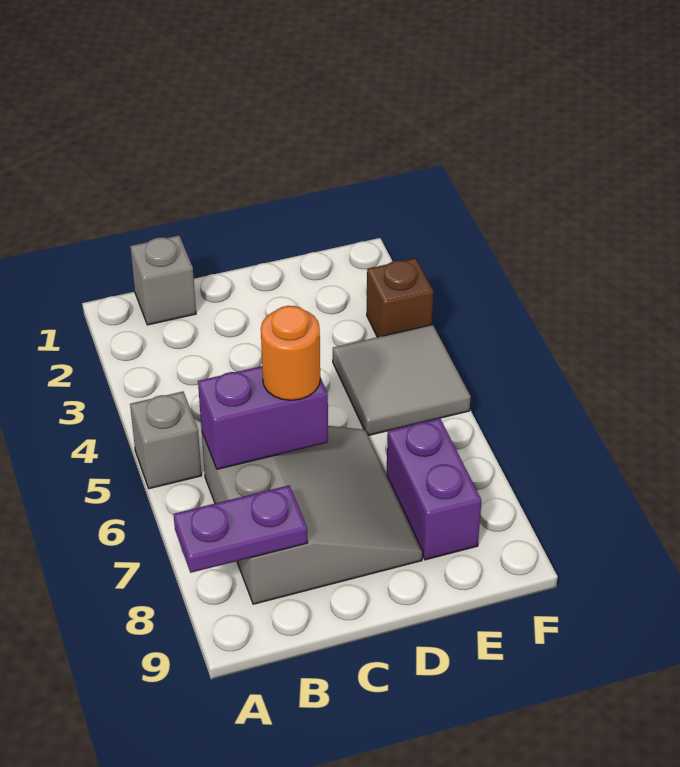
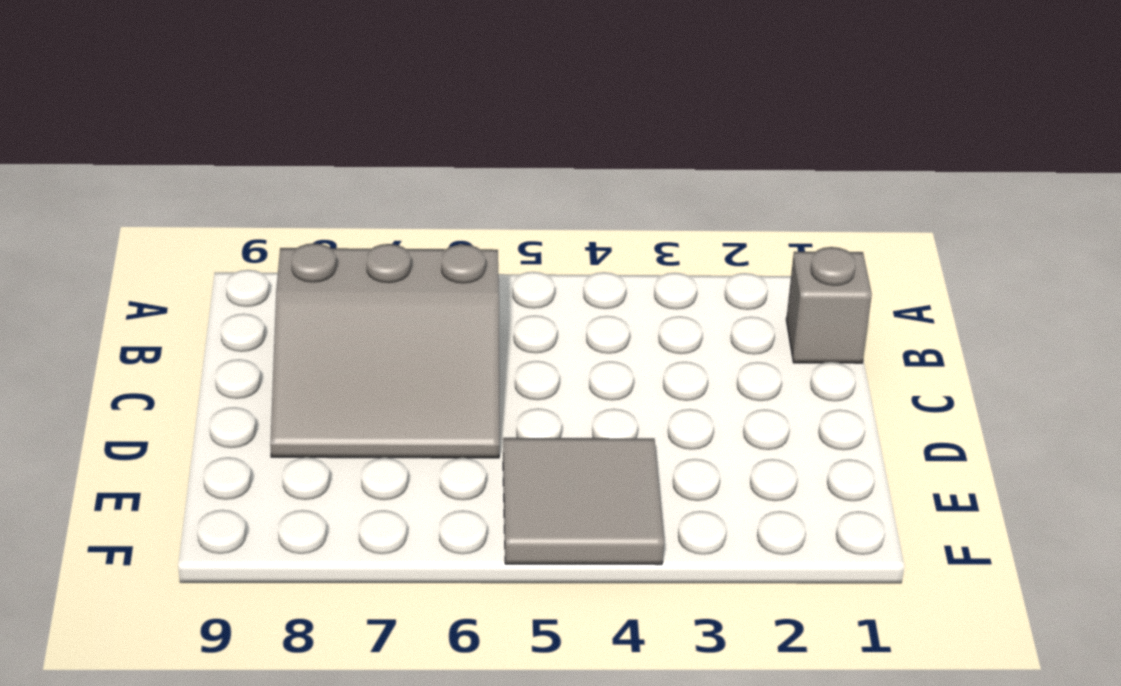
none -> grey 1x1 brick [130,392,202,489]
none -> purple 1x2 brick [386,418,481,560]

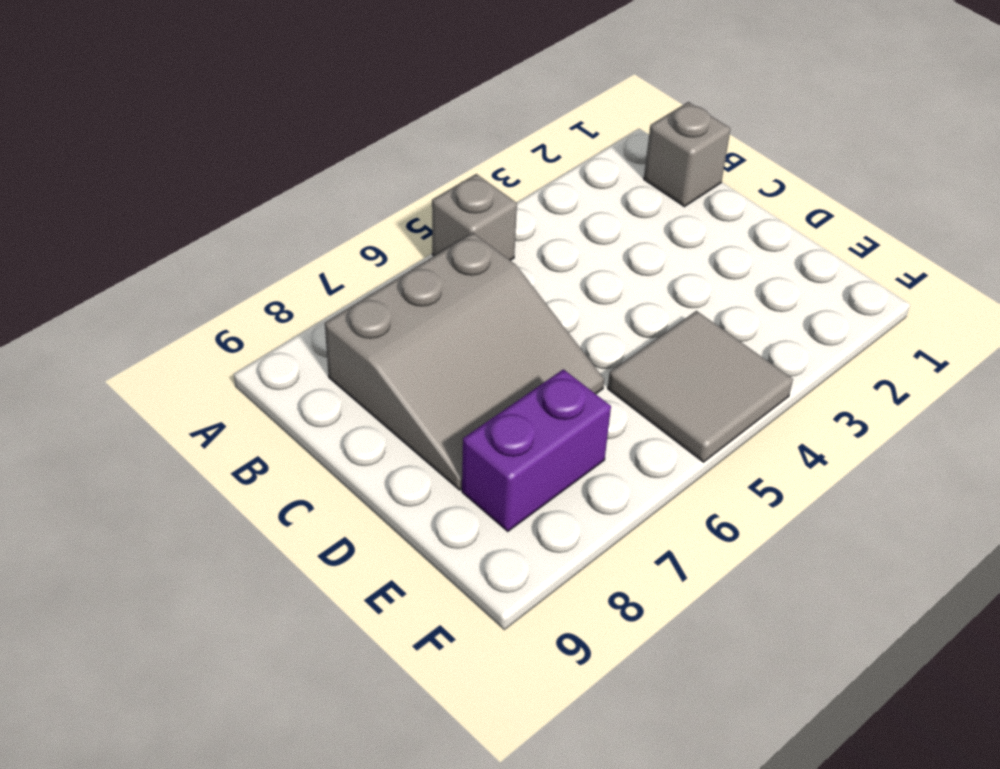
none -> brown 1x1 brick [367,258,433,337]
none -> purple 1x2 plate [174,485,308,573]

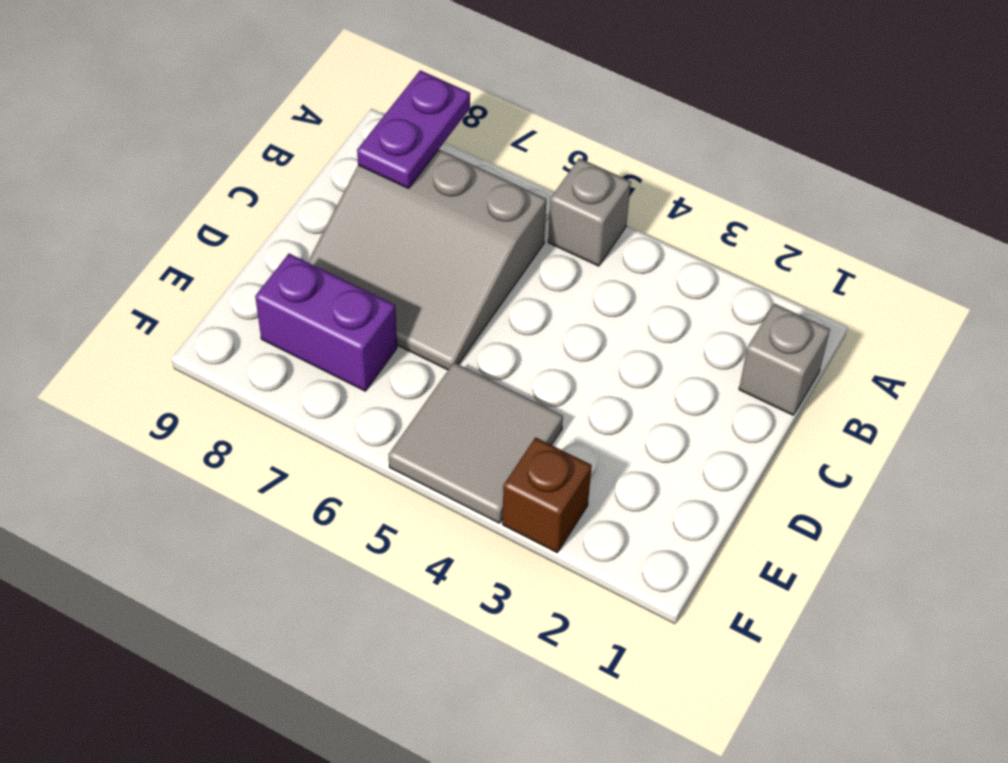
none -> purple 1x2 brick [198,366,328,469]
none -> orange 1x1 round brick [261,306,320,400]

